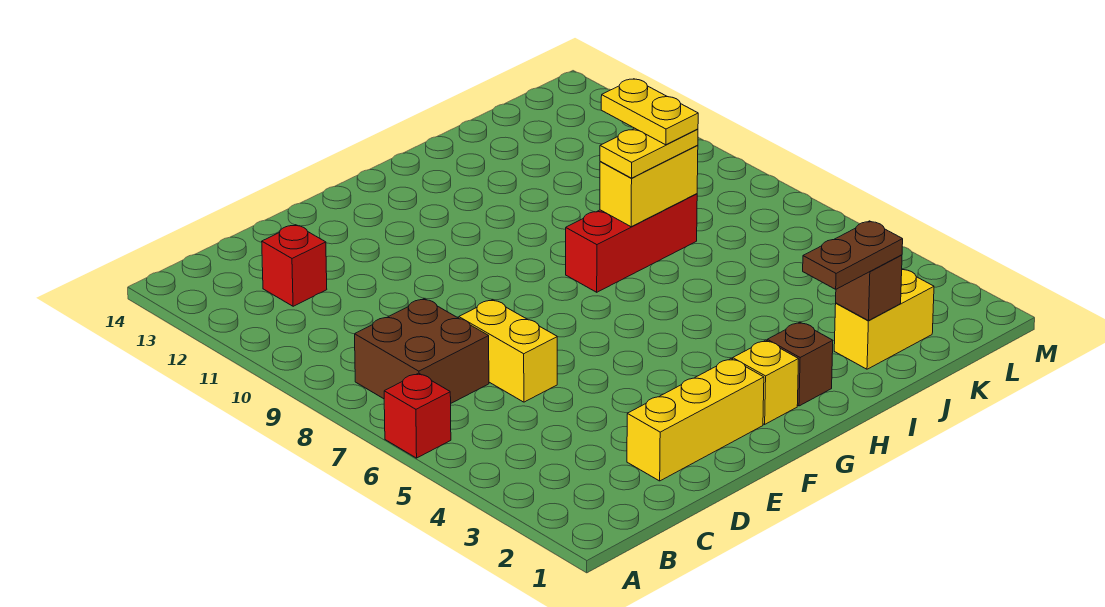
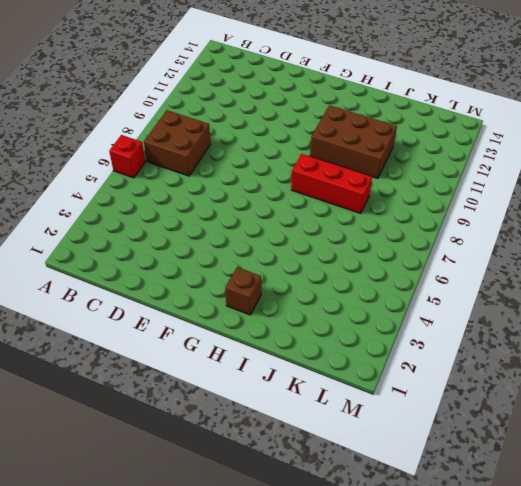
brown 2x3 brick [310,105,397,178] -> none
none -> red 1x1 brick [262,225,327,306]
none -> yellow 1x3 brick [627,359,764,481]
none -> yellow 1x2 brick [459,300,557,402]

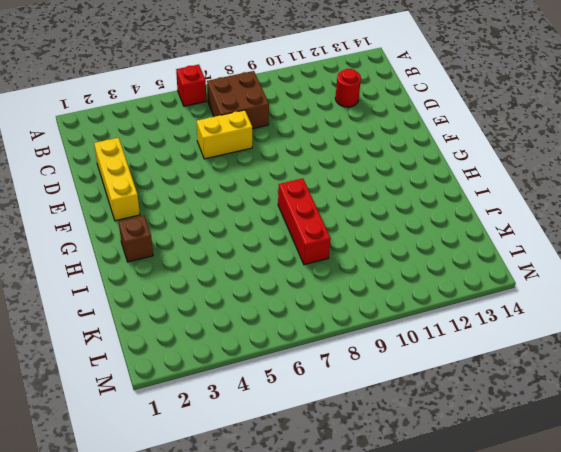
red 1x1 round brick [335,69,361,107] -> red 1x1 brick [262,225,327,306]
none -> yellow 1x1 brick [733,340,799,424]
none -> yellow 1x2 brick [834,269,934,369]
none -> yellow 1x2 brick [600,145,698,227]

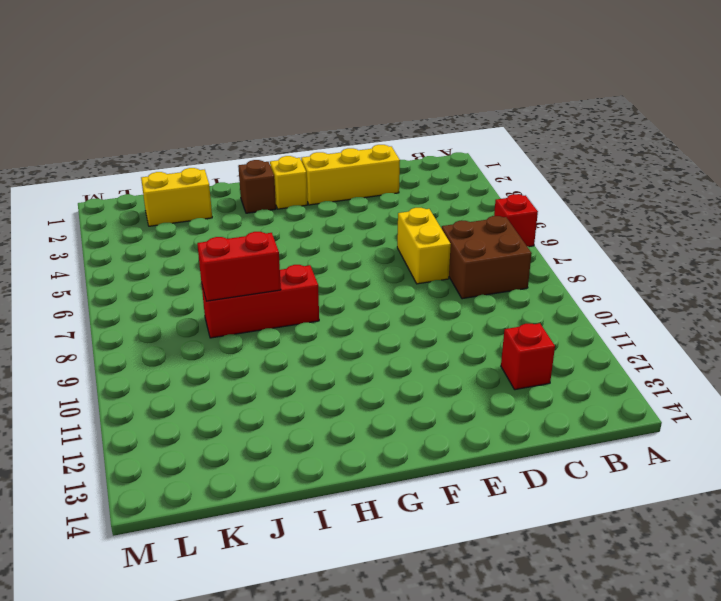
red 1x2 brick [197,232,281,301] -> yellow 1x2 brick [600,145,698,227]
none -> brown 1x1 brick [836,255,902,321]
none -> brown 1x2 plate [803,221,903,289]
none -> yellow 1x2 plate [600,128,698,178]

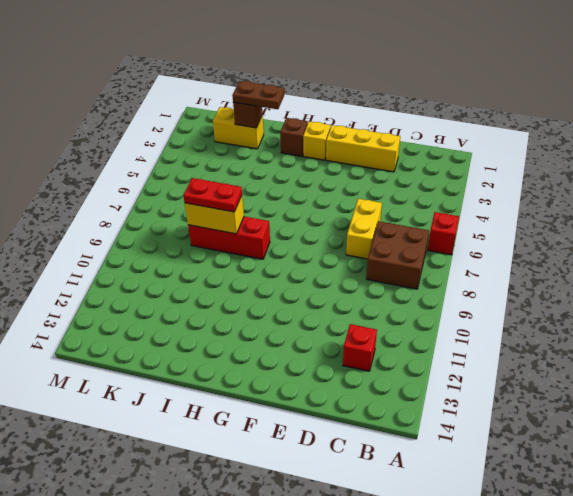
red 1x2 plate [183,178,242,212] -> yellow 1x2 plate [600,128,698,178]
none -> yellow 1x2 plate [601,79,698,145]

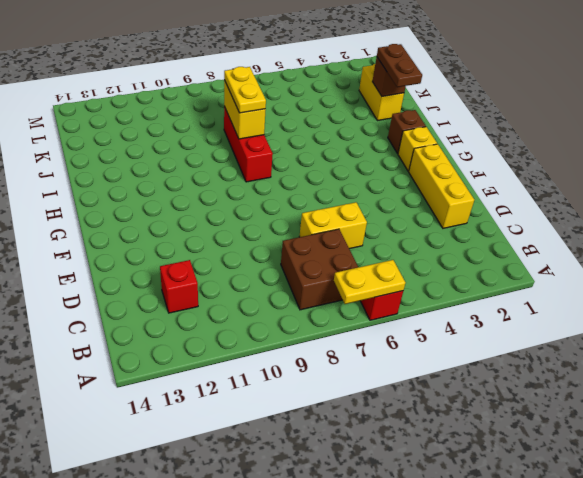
yellow 1x2 plate [334,260,405,304] -> yellow 1x2 plate moved to [601,79,698,145]

